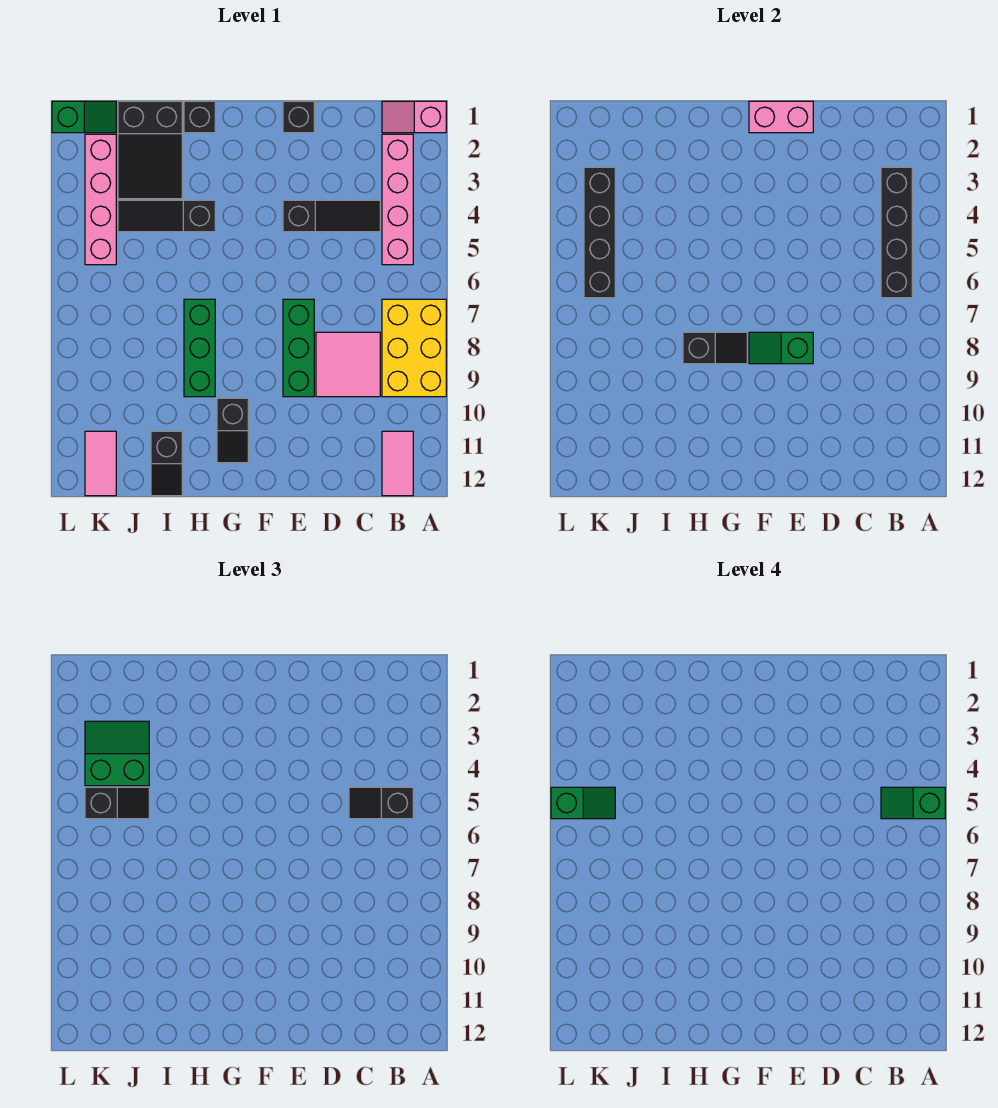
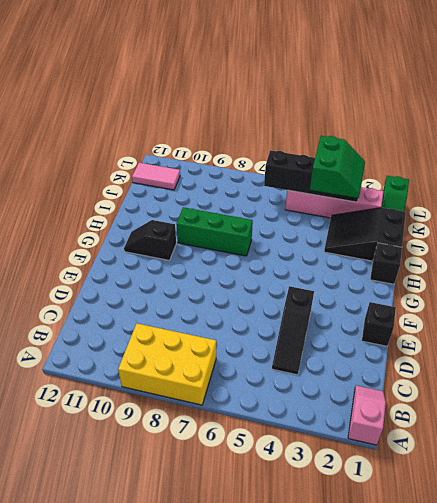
none -> pink 1x4 brick [382,134,413,265]
none -> pink 1x2 tile [382,431,413,496]
none -> pink 2x2 tile [316,332,380,397]

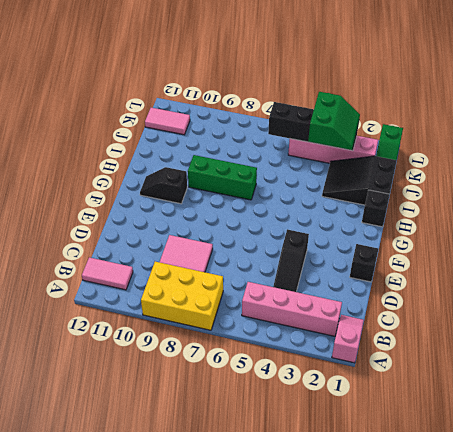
none -> green 1x3 brick [283,299,314,397]
none -> black 1x3 slope [118,200,215,232]
none -> black 1x2 slope [151,431,182,496]

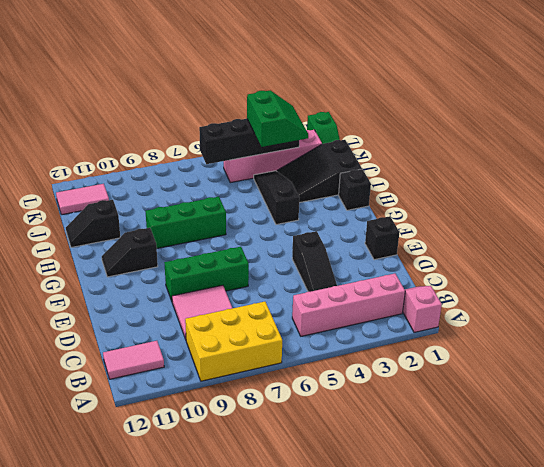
none -> black 1x4 brick [881,167,912,298]
none -> pink 1x2 brick [749,101,813,133]
none -> green 1x2 slope [749,332,813,364]

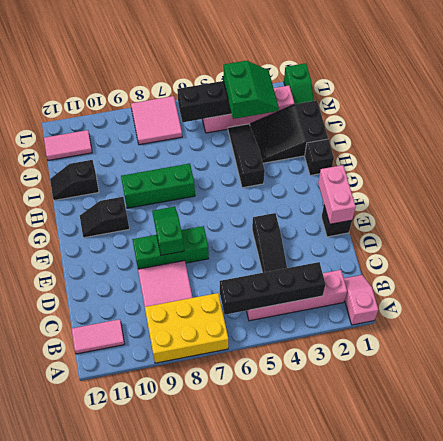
pink 2x2 tile [131,96,182,145] -> none
none -> black 1x2 slope [683,332,747,364]
none -> black 1x2 slope [349,787,413,819]
none -> black 1x2 slope [85,787,149,819]

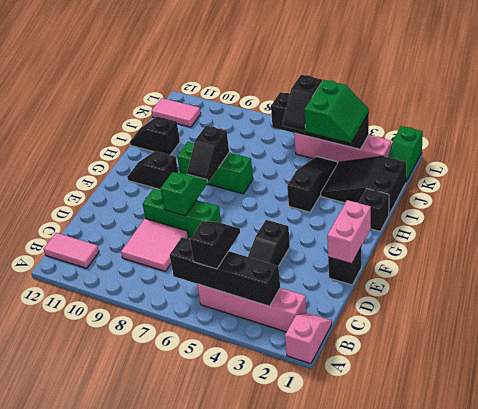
none -> yellow 2x3 brick [382,299,446,397]
none -> green 1x2 slope [881,787,945,819]
none -> green 1x2 slope [551,787,615,819]

